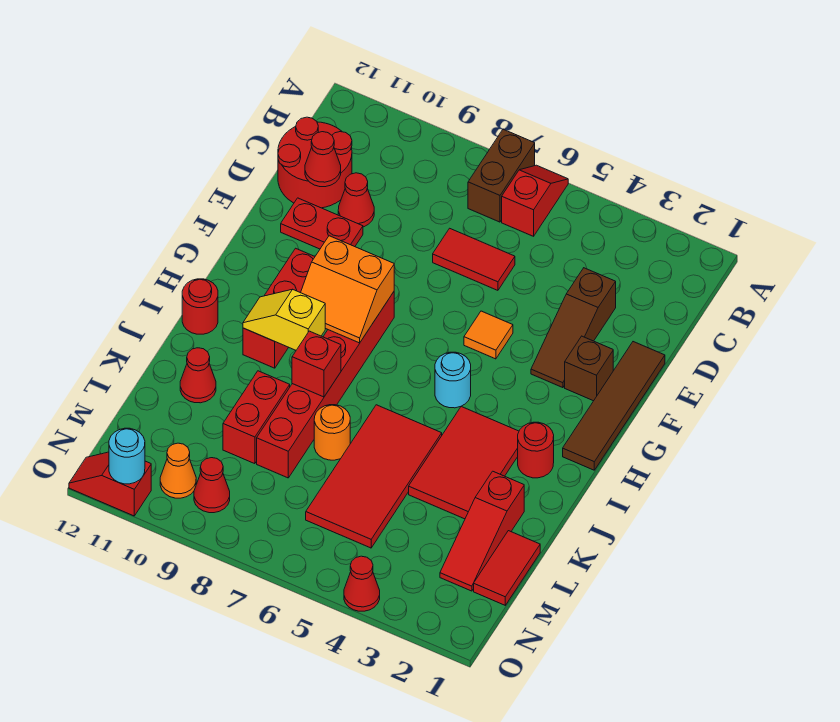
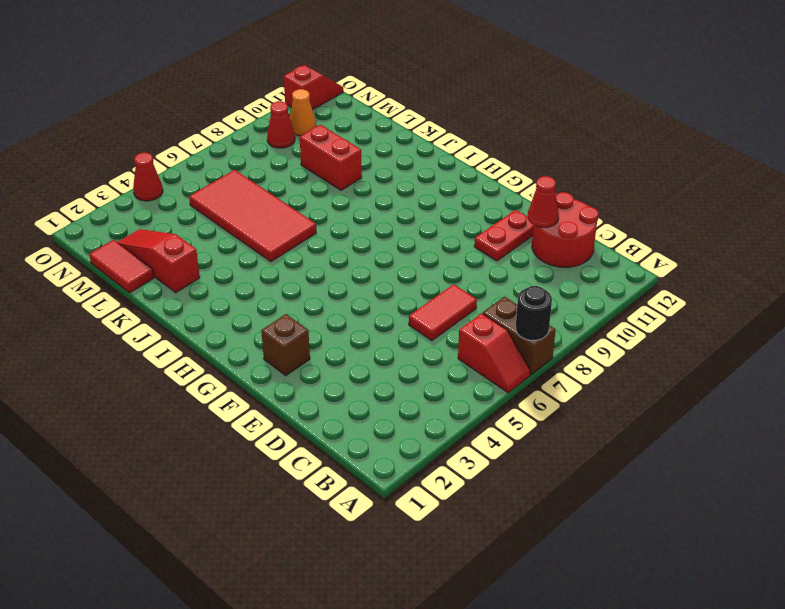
black 1x1 round brick [516,286,552,340] -> none
none -> brown 1x3 slope [531,268,616,388]
none -> red 1x1 cone [338,173,374,227]
none -> brown 1x4 tile [563,342,665,470]
none -> orange 1x1 tile [464,311,513,359]

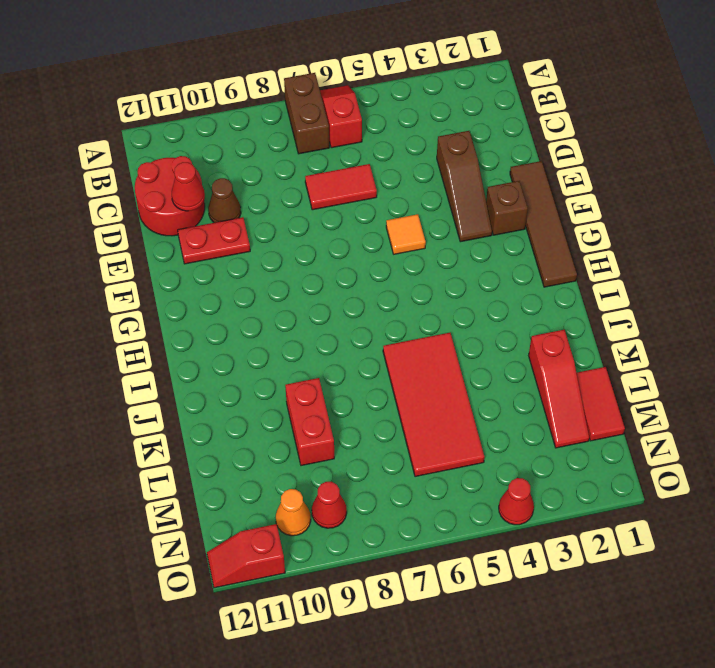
brown 1x1 cone [208,178,241,223] -> red 1x1 cone [338,173,374,227]
none -> red 1x6 brick [257,292,394,478]
none -> red 1x3 brick [243,248,315,368]
none -> cyan 1x1 round brick [435,352,471,408]
none -> red 1x1 round brick [518,422,554,478]

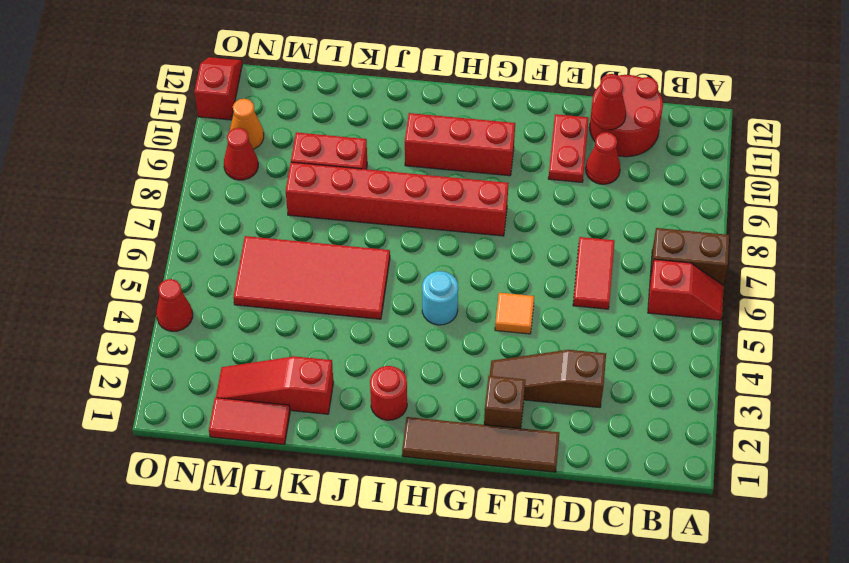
none -> red 2x3 tile [409,407,519,519]
none -> red 1x1 round brick [182,279,218,334]
none -> orange 1x1 round brick [314,405,350,460]
none -> red 1x1 cone [180,348,216,403]

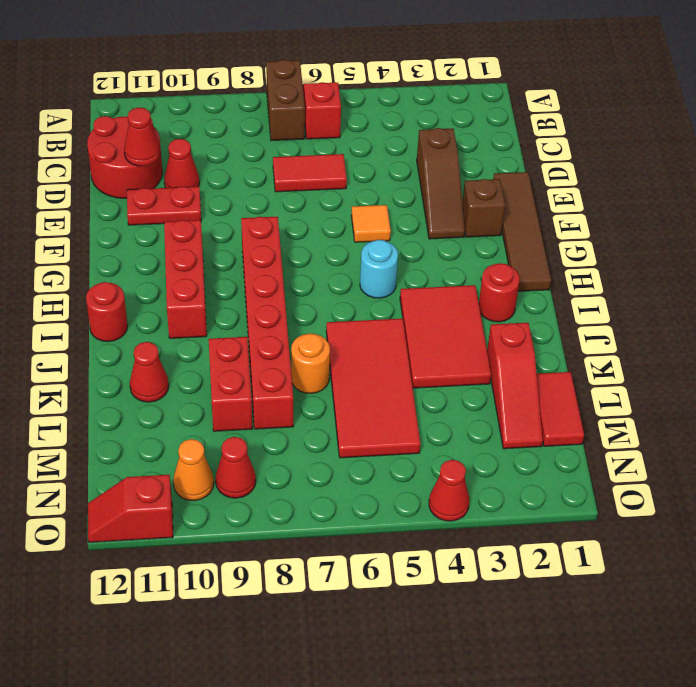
none -> orange 2x2 slope [301,236,394,343]
none -> yellow 1x2 slope [243,289,325,350]
none -> red 1x1 brick [292,331,341,397]
none -> cyan 1x1 round brick [109,428,145,484]

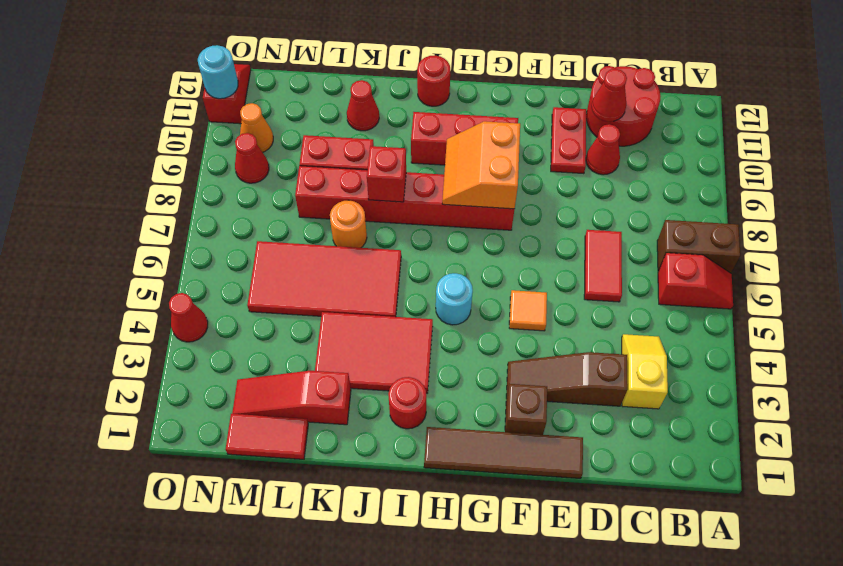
yellow 1x2 slope [622,334,668,409] -> yellow 1x2 slope moved to [243,289,325,350]

